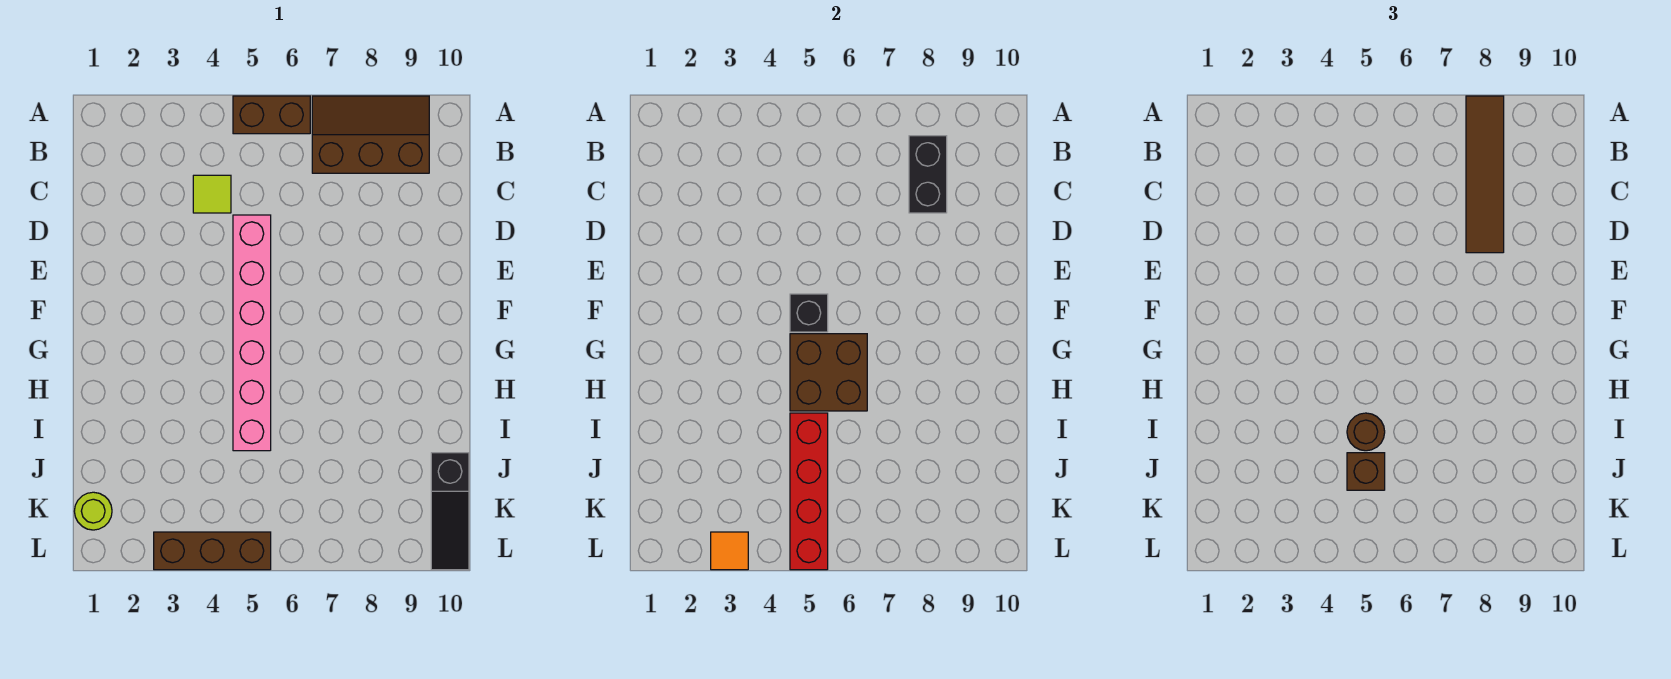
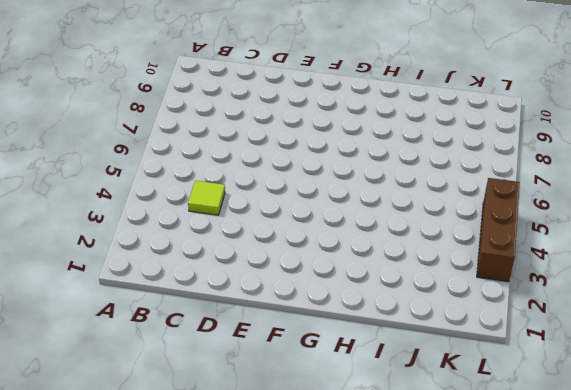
none -> brown 1x2 brick [233,96,310,134]
none -> brown 2x3 slope [312,96,429,173]
none -> pink 1x6 brick [233,215,271,451]

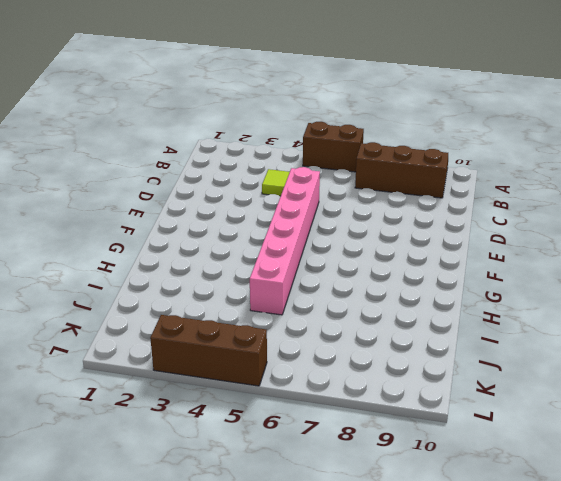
none -> black 1x3 slope [431,453,469,570]
none -> lime 1x1 round brick [74,492,112,530]
none -> black 1x2 brick [909,136,947,213]

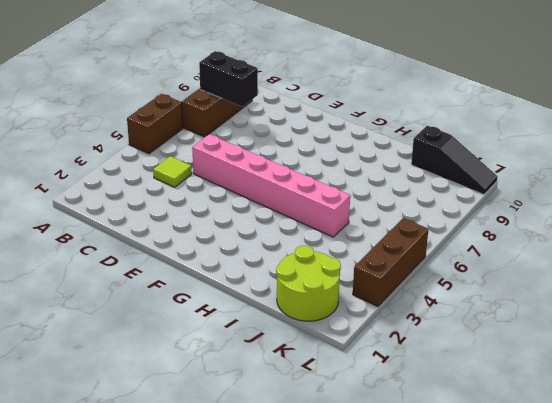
lime 2x2 round brick [276,245,341,321] -> lime 1x1 round brick [74,492,112,530]
none -> black 1x1 brick [790,294,828,332]
none -> brown 2x2 brick [790,334,867,411]
none -> red 1x4 brick [790,413,828,570]

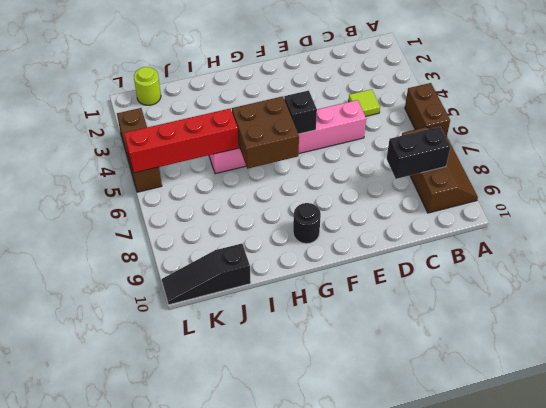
black 1x1 round brick [293,203,321,244] -> none
none -> orange 1x1 tile [711,532,748,570]
none -> brown 1x4 tile [1466,96,1504,253]
none -> brown 1x1 round brick [1347,413,1385,451]

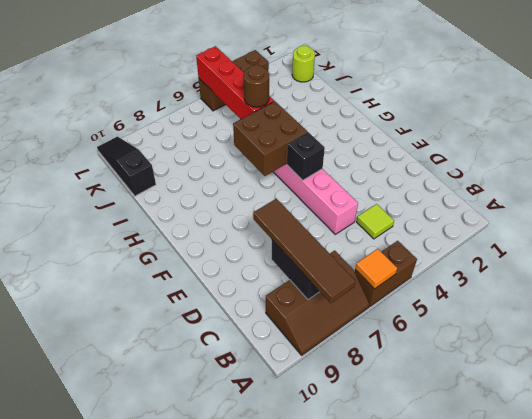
orange 1x1 tile [355,249,397,289] -> orange 1x1 tile moved to [711,532,748,570]
none -> brown 1x1 brick [1347,453,1385,490]

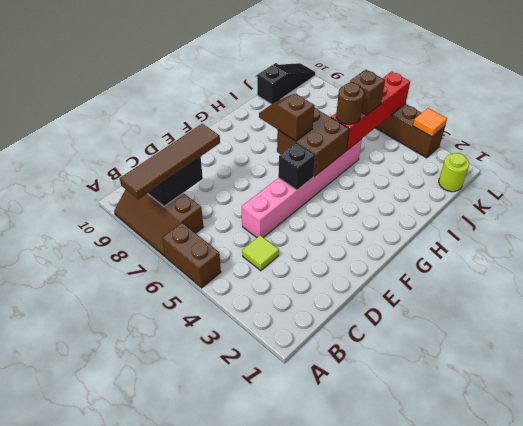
brown 1x2 slope [259,94,314,141] -> none

